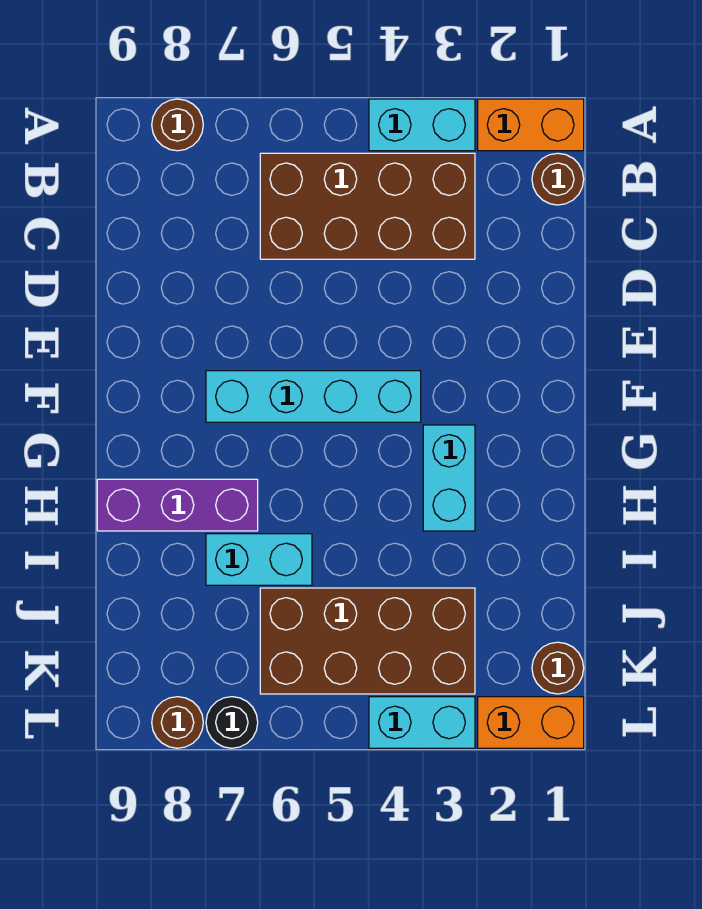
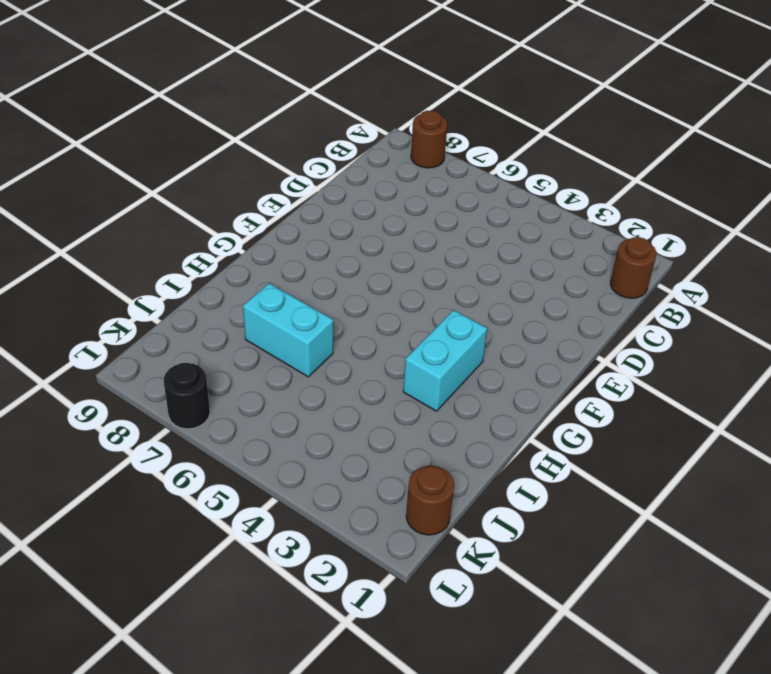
none -> orange 1x2 brick [478,99,584,151]
none -> cyan 1x2 brick [369,99,475,151]
none -> brown 2x4 brick [260,153,475,259]

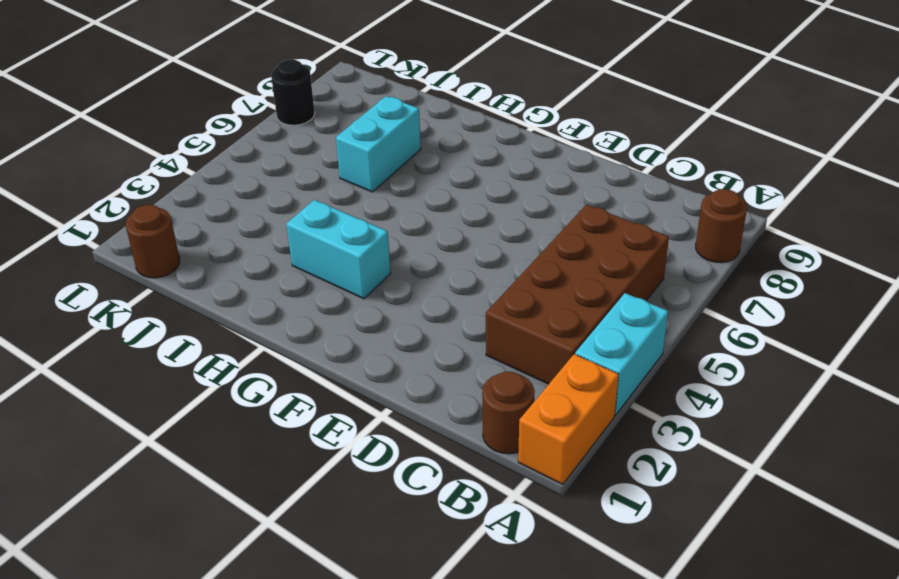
none -> cyan 1x4 brick [206,371,421,422]
none -> purple 1x3 brick [97,479,258,531]
none -> brown 2x4 brick [260,588,475,694]

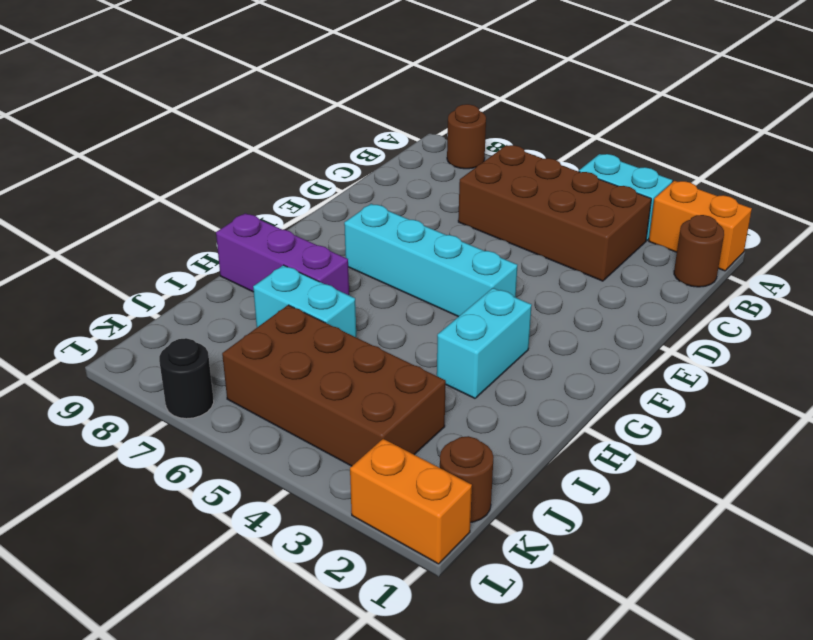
none -> cyan 1x2 brick [369,697,475,748]
none -> brown 1x1 round brick [152,697,203,748]

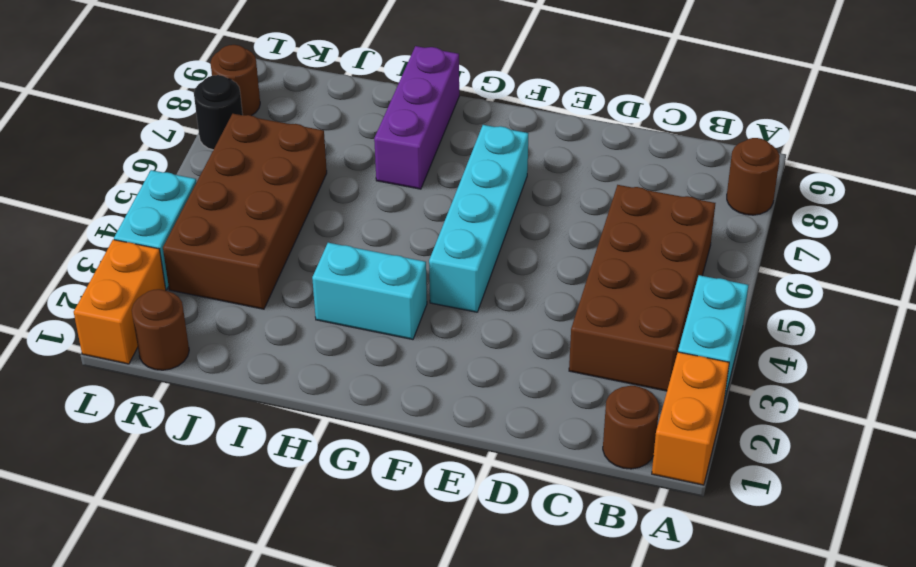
none -> cyan 1x2 brick [206,534,312,585]

